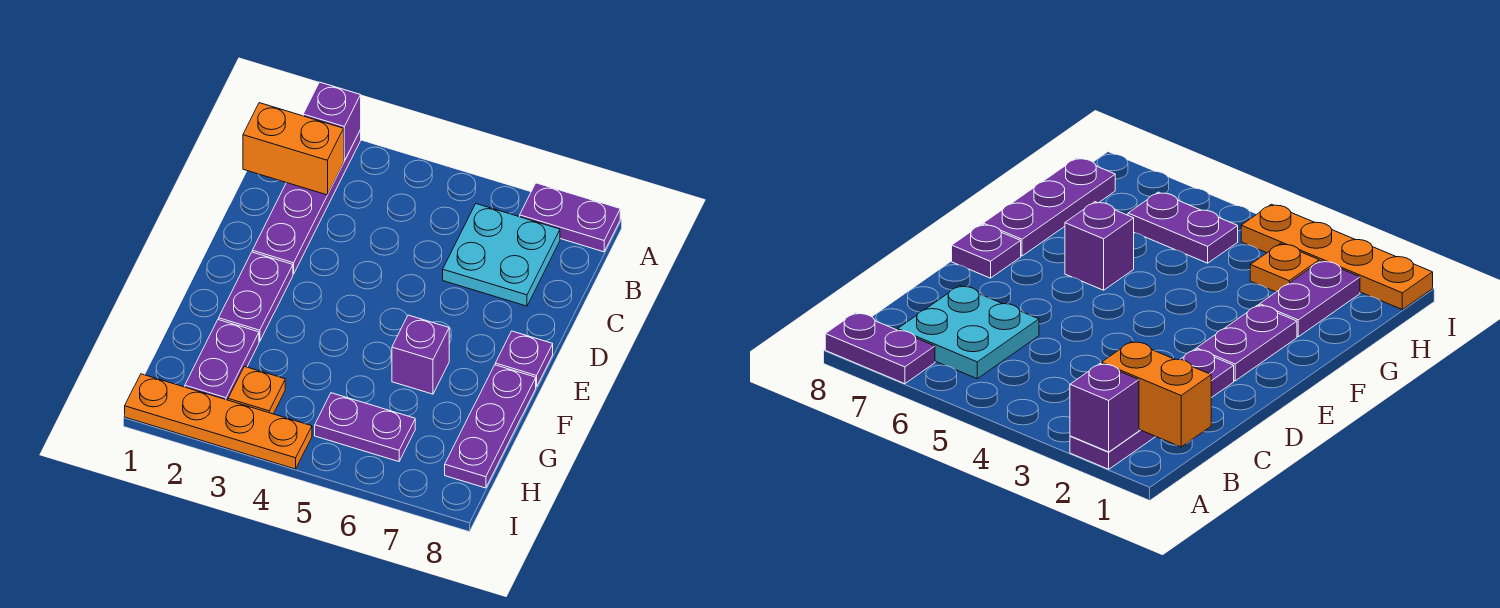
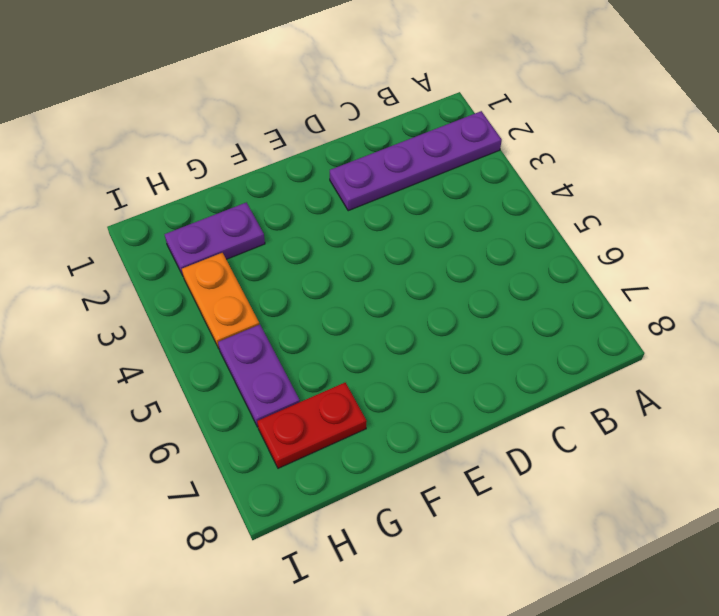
red 1x2 plate [257,383,367,468] -> none
orange 1x2 plate [182,253,259,348] -> orange 1x1 plate [228,367,285,414]
none -> purple 1x2 plate [520,183,620,252]
none -> cyan 2x2 plate [443,204,560,306]
none -> purple 1x2 plate [219,252,293,342]

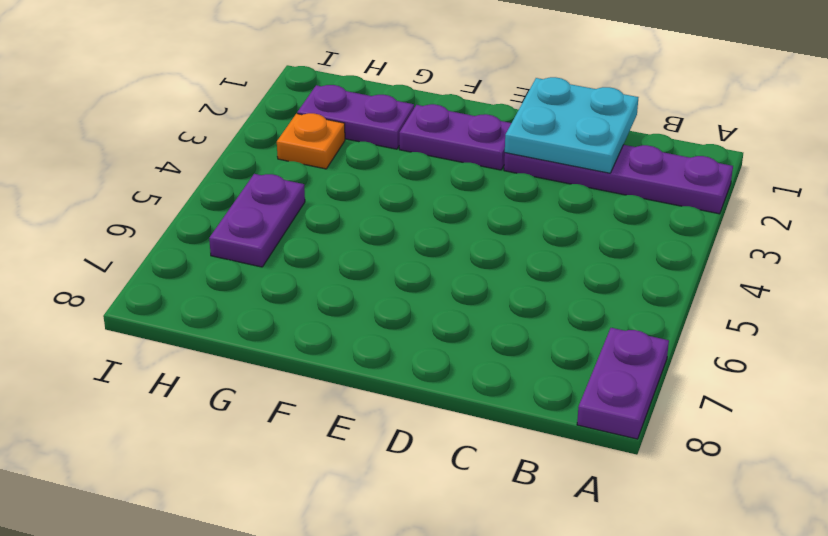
cyan 2x2 plate [505,77,638,173] -> cyan 2x2 plate moved to [443,204,560,306]
none -> purple 1x1 plate [495,331,553,387]
none -> purple 1x1 brick [392,315,449,394]
none -> purple 1x3 plate [445,365,536,488]

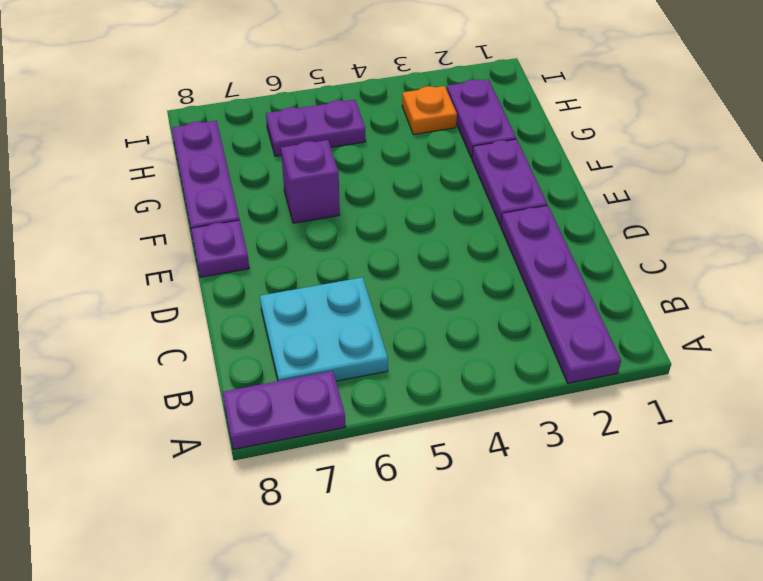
none -> orange 1x4 plate [125,374,312,469]
none -> purple 1x1 brick [303,82,361,161]
none -> orange 1x2 brick [243,103,344,195]

